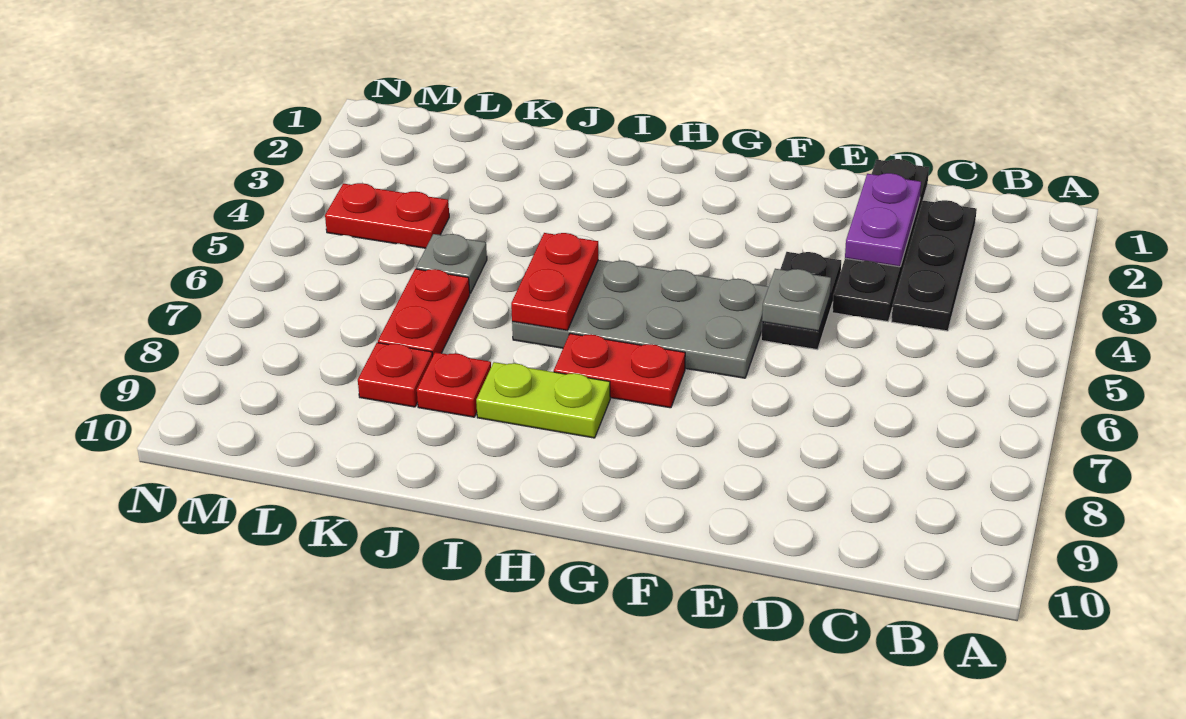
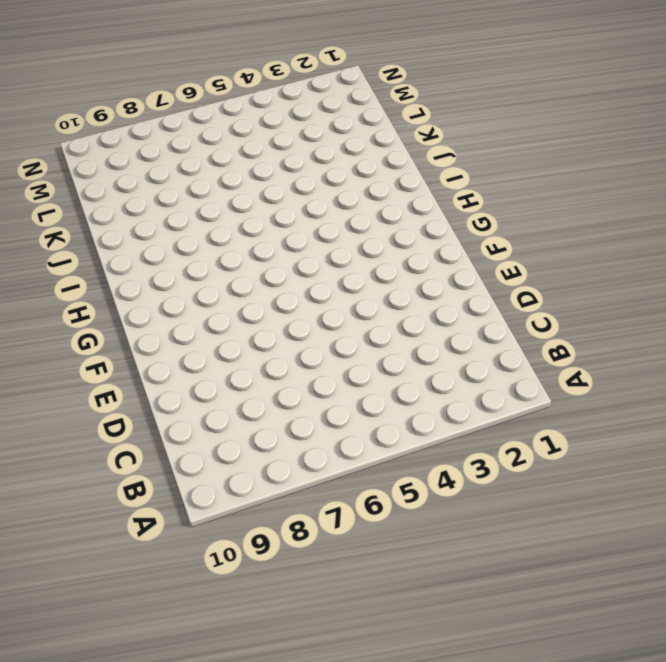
none -> black 1x3 plate [891,200,977,331]
none -> black 1x4 plate [832,159,929,322]
none -> black 1x2 plate [761,252,841,350]

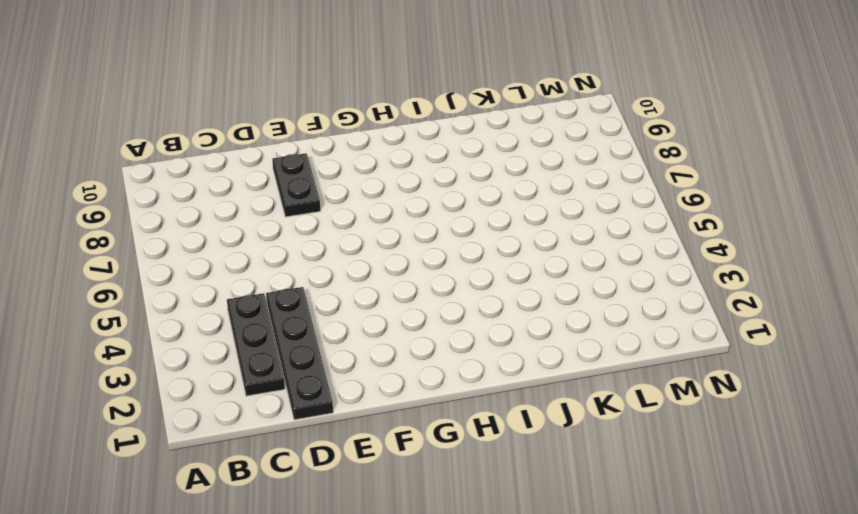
black 1x2 plate [272,153,320,217] -> black 1x2 plate moved to [761,252,841,350]
none -> grey 2x4 plate [512,260,769,378]
none -> red 1x2 plate [554,334,685,408]
none -> lime 1x2 plate [476,362,610,438]

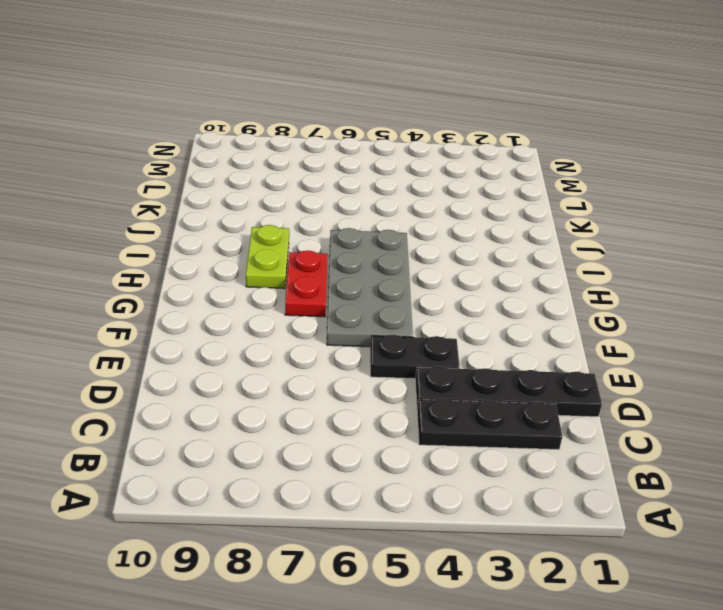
none -> red 1x1 plate [417,352,491,417]
none -> grey 1x1 plate [416,234,487,293]
none -> red 1x2 plate [378,269,470,357]

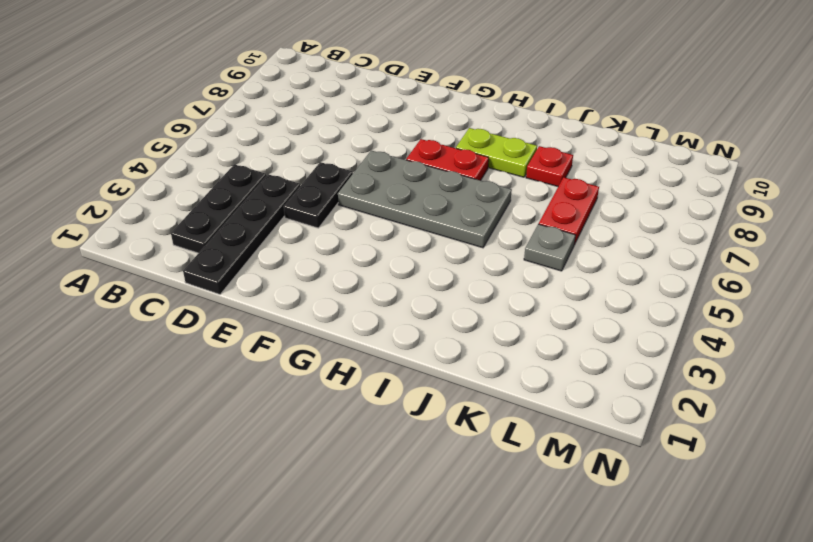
none -> red 1x1 plate [358,343,432,407]
none -> red 1x2 plate [325,183,449,248]
none -> purple 1x2 plate [845,173,921,267]

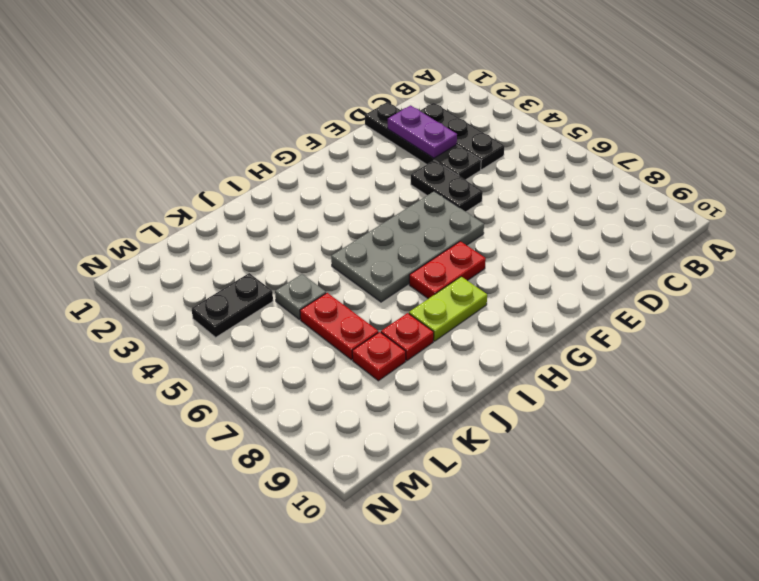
black 1x2 plate [192,273,273,337] -> red 1x2 plate [325,183,449,248]
none -> grey 1x1 plate [762,269,831,331]
none -> red 1x2 plate [511,233,598,330]

